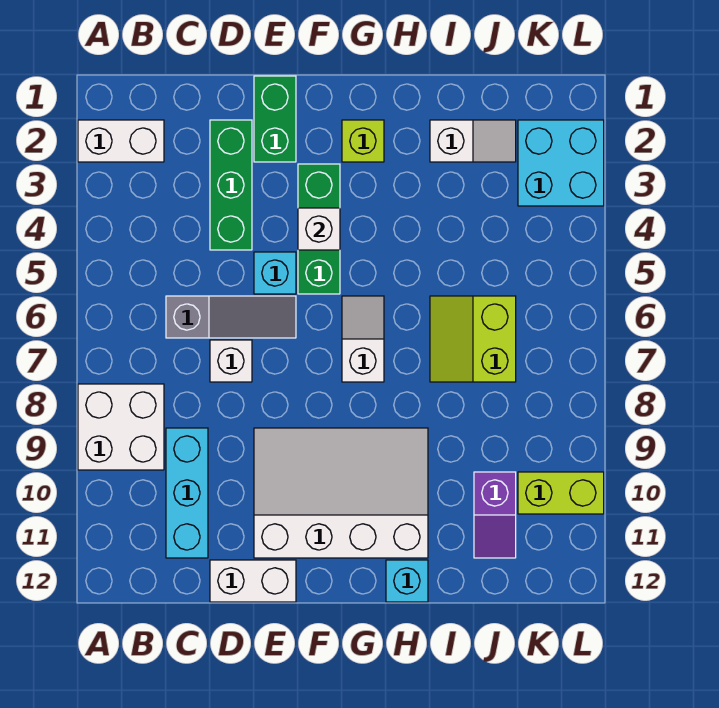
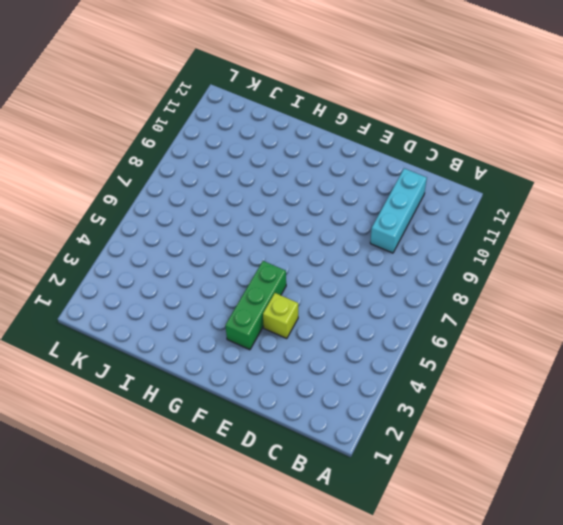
lime 1x1 brick [263,293,298,339] -> lime 1x1 brick moved to [342,120,384,162]
none -> white 1x2 brick [78,120,164,162]
none -> white 2x2 brick [78,384,164,470]
none -> grey 1x3 slope [166,296,296,338]

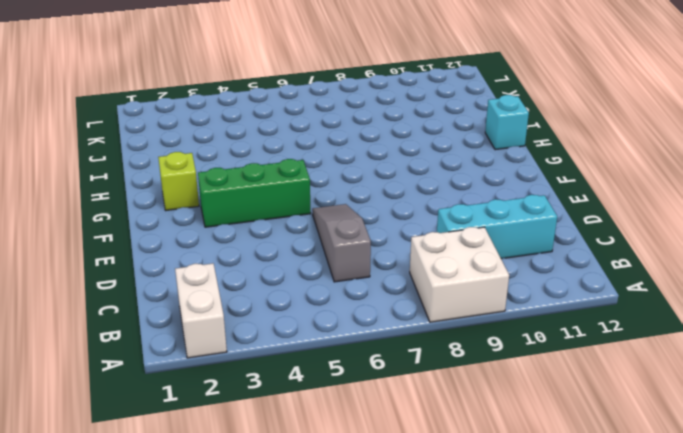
none -> green 1x3 brick [210,120,252,250]
none -> white 1x1 brick [210,340,252,382]
none -> white 1x2 brick [210,560,296,602]

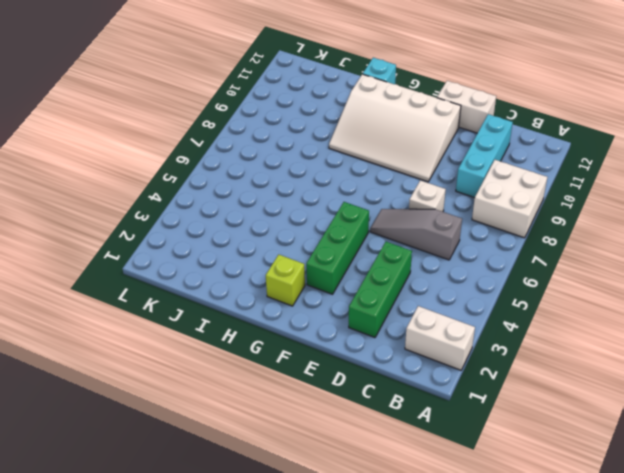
none -> green 1x2 brick [254,76,296,162]
none -> cyan 1x1 brick [254,252,296,294]
none -> white 1x2 slope [342,296,384,382]

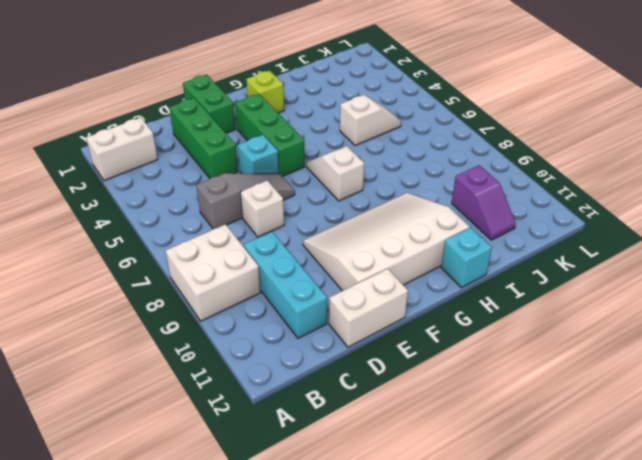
white 1x2 slope [340,95,401,146] -> white 1x2 slope moved to [430,120,516,162]
none -> lime 2x2 slope [430,296,516,382]
none -> cyan 2x2 brick [518,120,604,206]
none -> lime 1x2 brick [518,472,604,514]

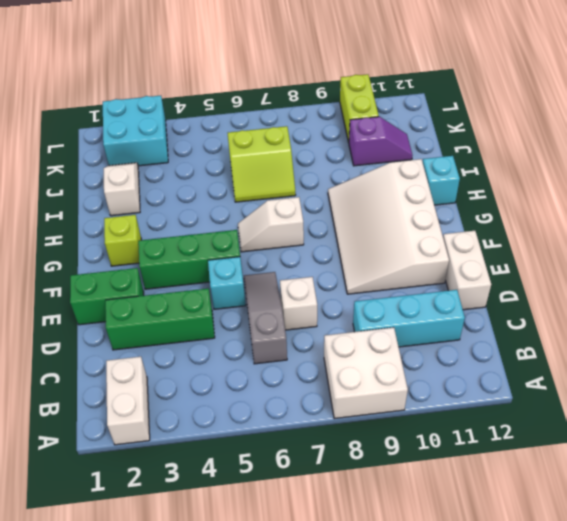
none -> white 1x1 brick [298,208,340,250]

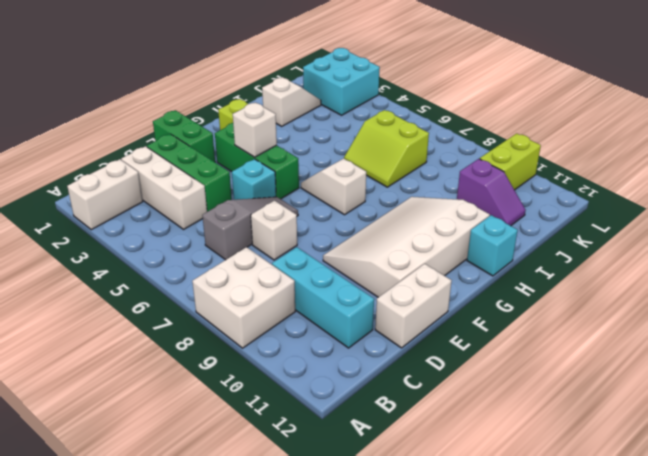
white 1x3 brick [121,146,207,229] -> none

